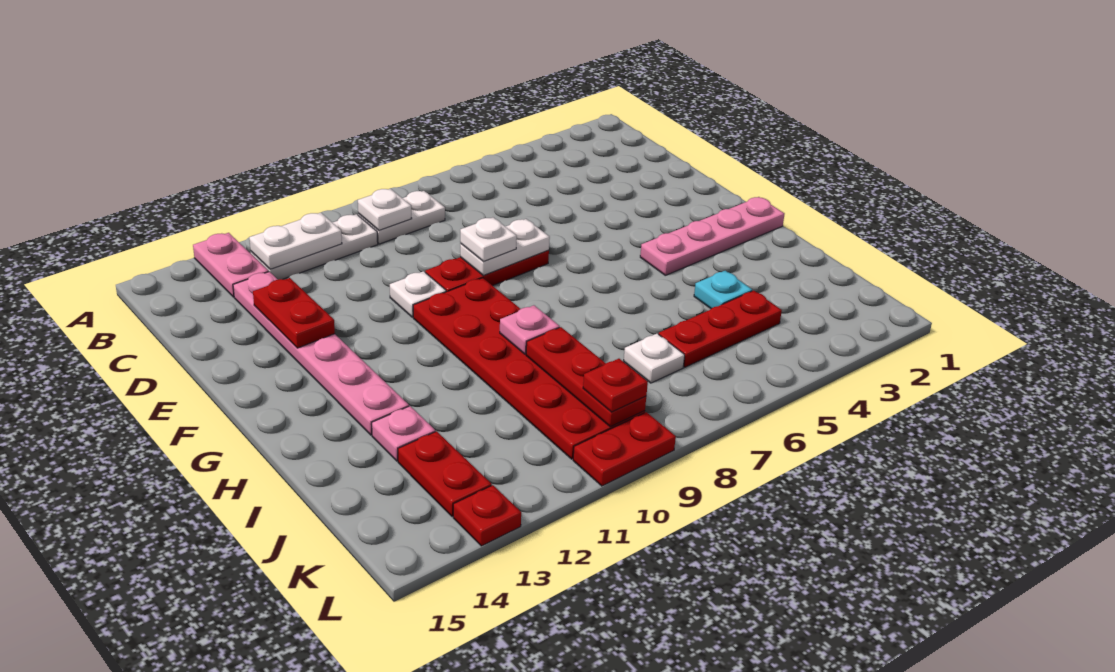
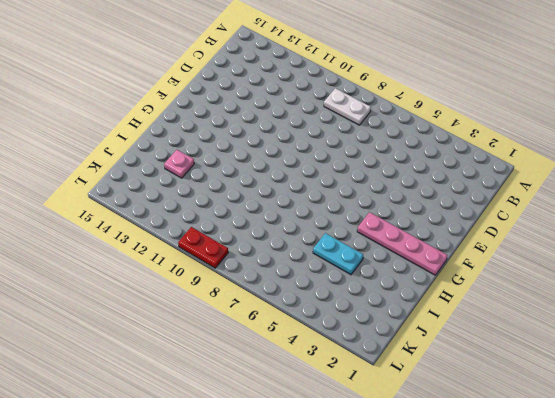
cyan 1x2 plate [313,233,363,275] -> cyan 1x1 plate [694,271,752,309]
none -> pink 1x2 plate [193,233,269,297]
none -> white 1x3 plate [251,214,378,280]
none -> pink 1x6 plate [233,272,409,435]

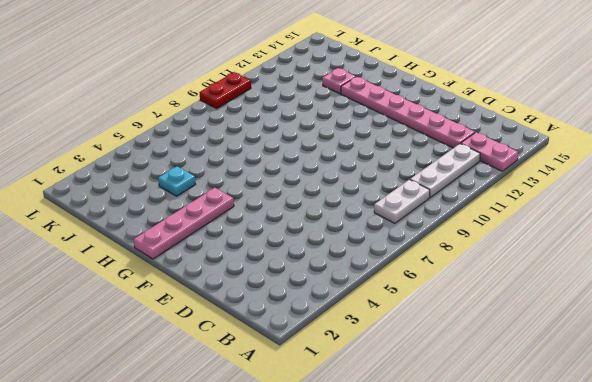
none -> red 1x3 plate [425,250,549,292]
none -> white 1x1 plate [390,271,446,317]
none -> red 2x6 plate [413,278,645,459]

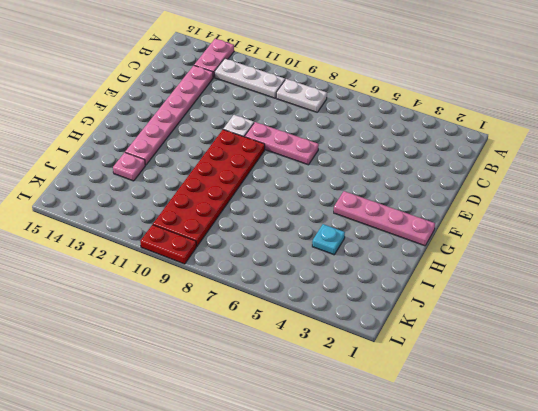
pink 1x3 plate [245,122,319,165] -> red 1x3 plate [425,250,549,292]
none -> red 1x3 plate [659,291,782,367]
none -> white 1x1 plate [624,334,685,383]
none -> red 1x2 plate [398,431,492,517]

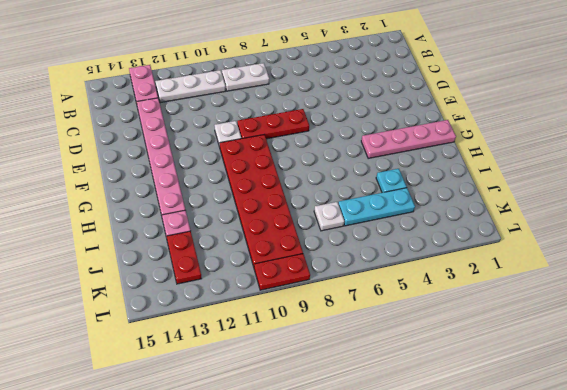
cyan 1x3 plate [338,188,415,226] -> red 1x3 plate [659,291,782,367]
none -> red 1x1 plate [453,485,521,546]
none -> white 1x1 plate [358,189,412,230]
none -> white 1x2 plate [249,213,342,269]

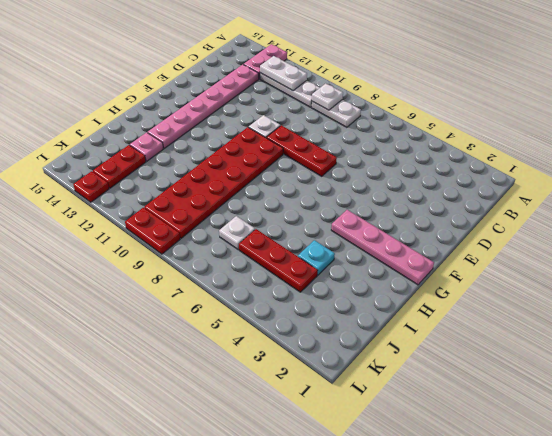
none -> red 1x2 plate [253,278,335,348]
none -> white 1x2 plate [460,219,550,275]
none -> pink 1x1 plate [500,305,560,354]

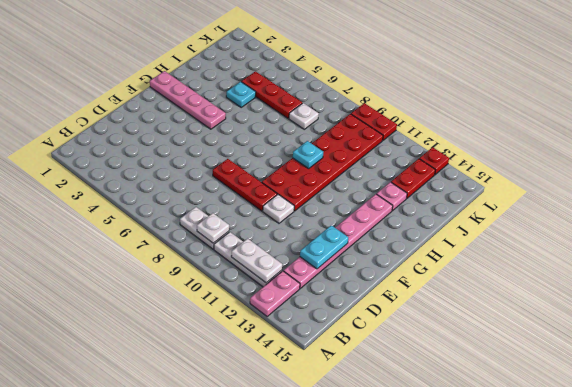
cyan 1x2 plate [300,225,348,269] -> red 1x2 plate [253,278,335,348]
cyan 1x1 plate [293,141,323,169] -> pink 1x1 plate [500,305,560,354]
none -> white 1x2 plate [460,219,550,275]
none -> red 1x3 plate [526,327,646,427]
none -> white 1x1 plate [460,217,517,262]

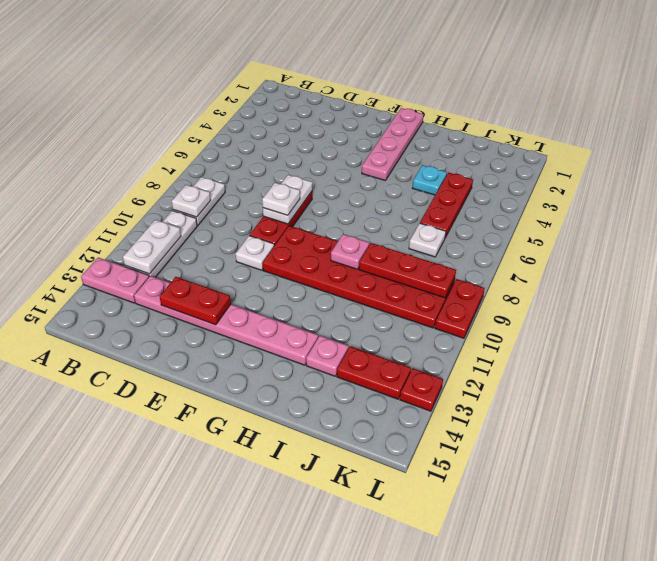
none -> red 1x1 plate [583,359,648,412]

